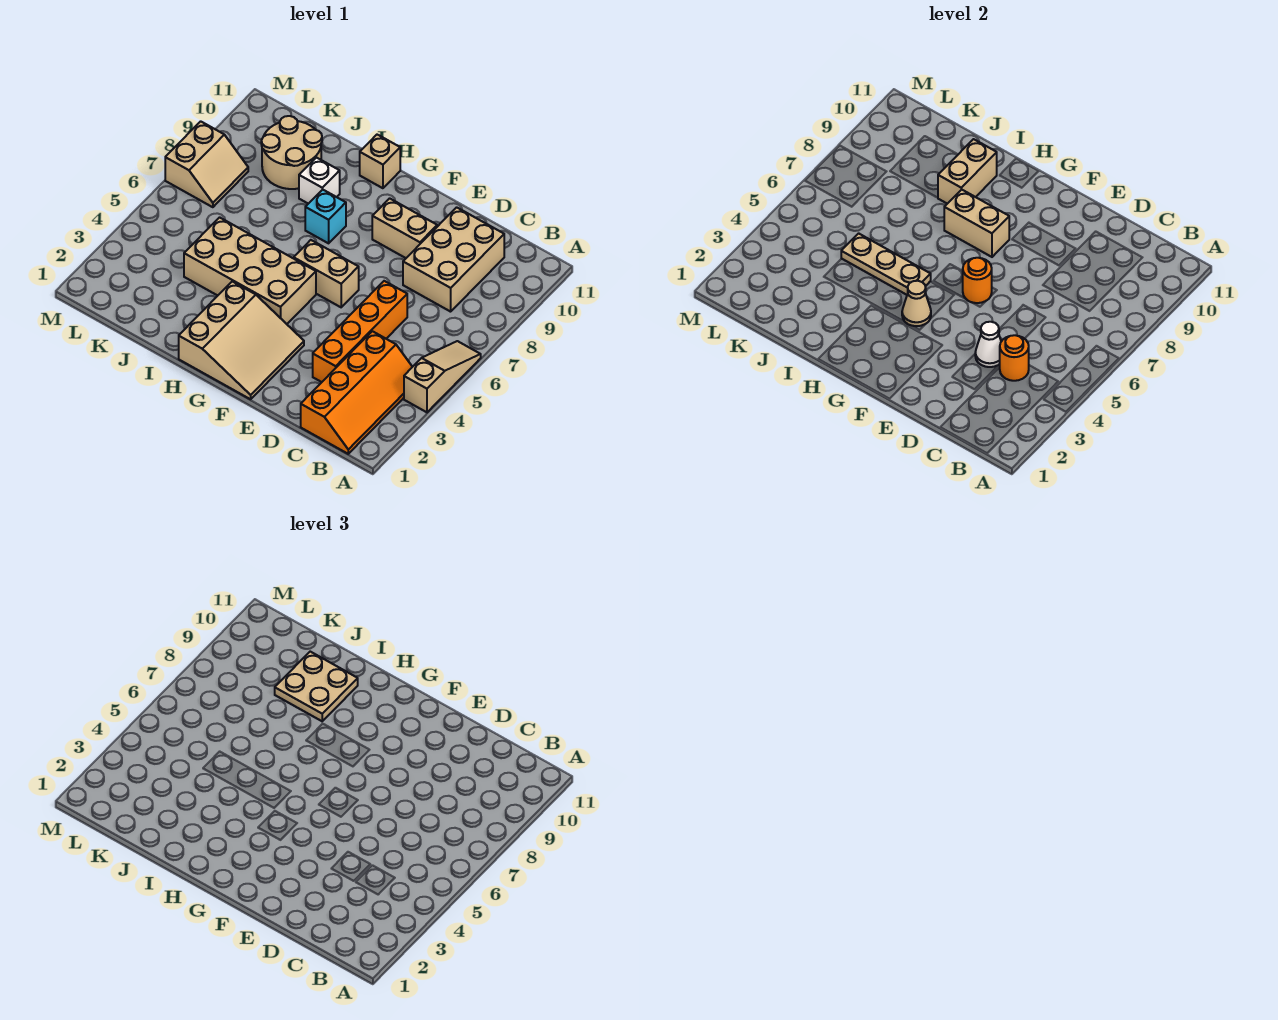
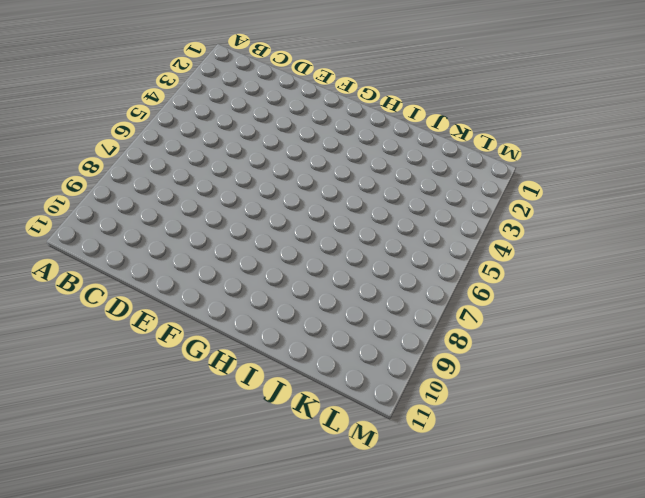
none -> tan 1x3 slope [404,341,481,412]
none -> orange 2x4 slope [301,331,412,454]
none -> tan 2x3 brick [403,207,504,312]

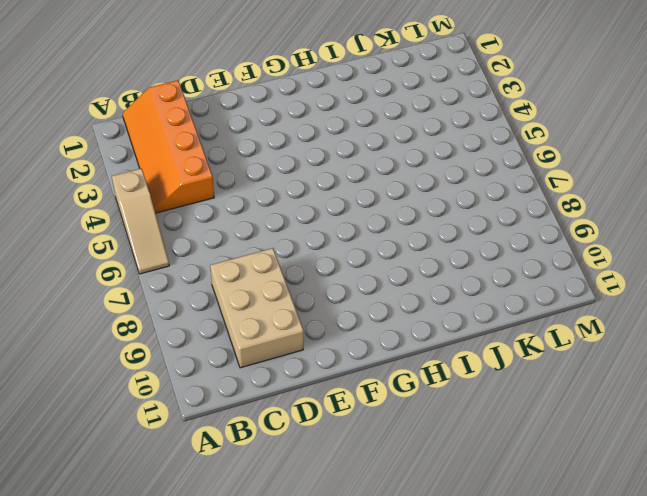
none -> orange 1x4 brick [313,281,407,382]
none -> tan 1x2 brick [372,198,437,258]
none -> tan 3x3 slope [179,282,304,399]

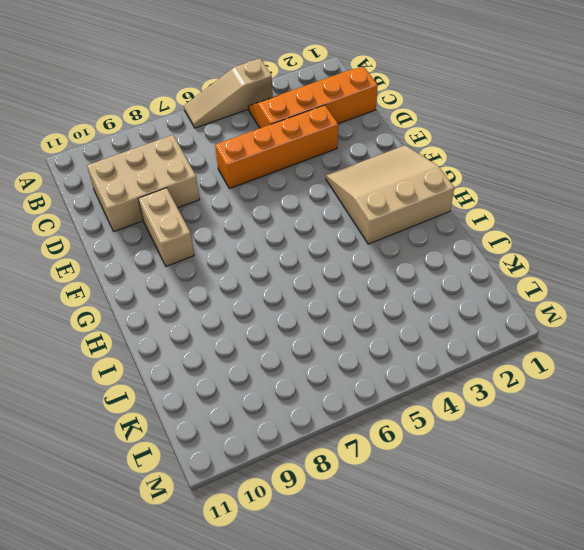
none -> tan 1x2 brick [294,240,359,307]
none -> tan 2x4 brick [184,217,316,324]
none -> cyan 1x1 brick [305,190,346,243]

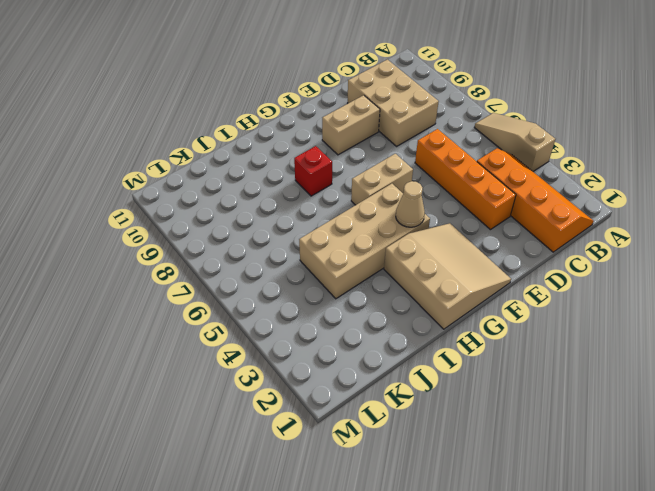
red 1x1 brick [294,146,332,196] -> cyan 1x1 brick [305,190,346,243]
none -> tan 1x1 brick [360,135,400,188]
none -> white 1x1 brick [299,158,340,204]
none -> tan 2x2 round brick [261,116,322,189]

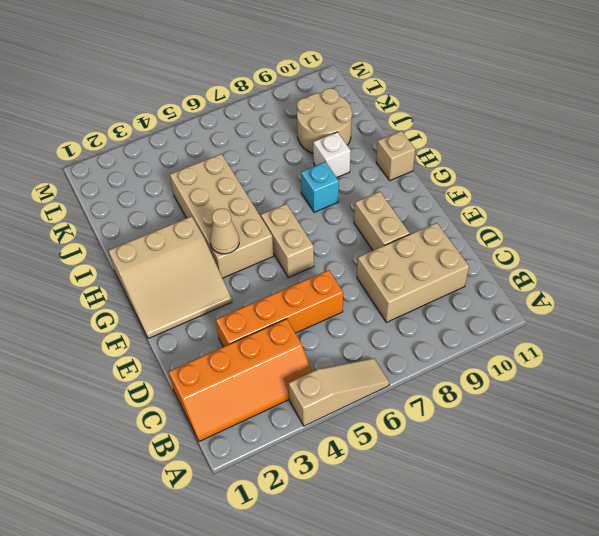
none -> tan 2x2 slope [165,121,248,207]
none -> orange 1x1 round brick [1000,335,1029,381]
none -> white 1x1 cone [975,322,1001,367]

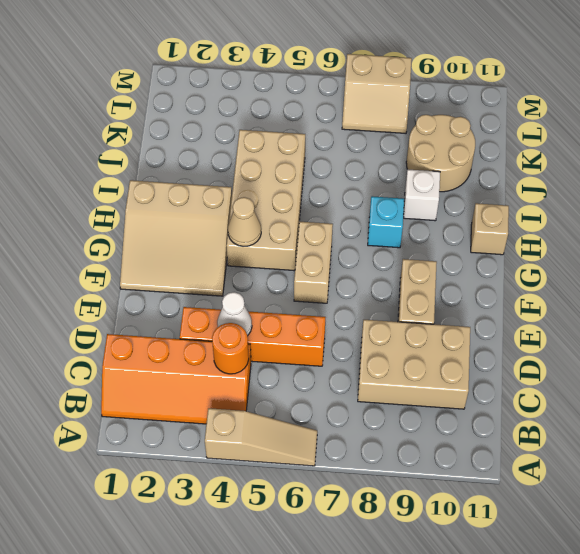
none -> orange 1x1 round brick [963,258,992,303]
none -> tan 1x2 brick [944,190,1009,257]
none -> tan 1x3 plate [841,233,931,295]

